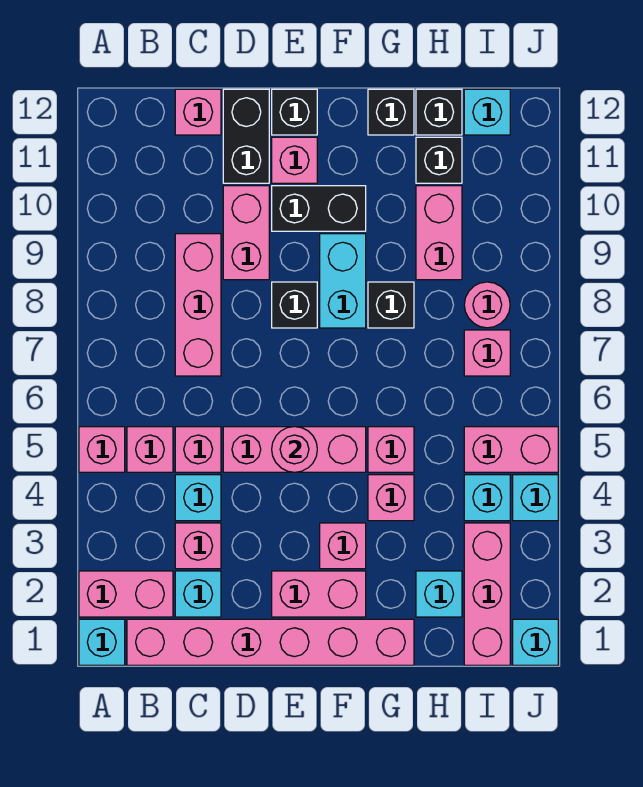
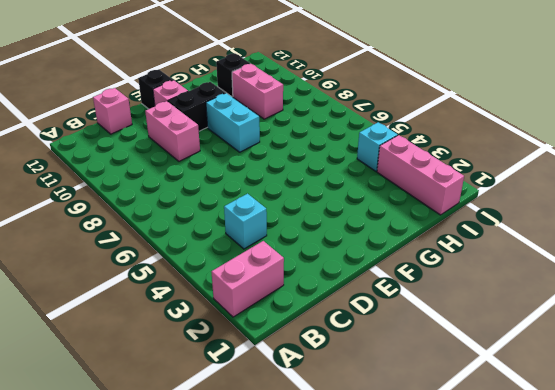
none -> cyan 1x1 brick [79,619,125,665]
none -> pink 1x1 brick [79,427,125,472]
none -> pink 1x6 brick [127,619,414,665]
none -> pink 1x1 brick [127,427,173,472]

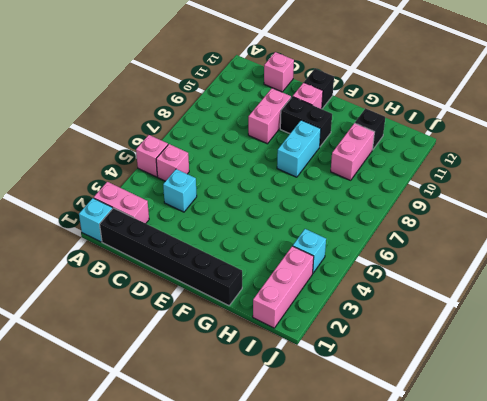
black 1x6 brick [100,208,242,306] -> pink 1x6 brick [127,619,414,665]
none -> cyan 1x1 brick [175,571,221,617]
none -> pink 1x1 brick [175,523,221,569]
none -> pink 1x1 brick [175,427,221,472]
none -> pink 1x3 brick [175,234,221,376]

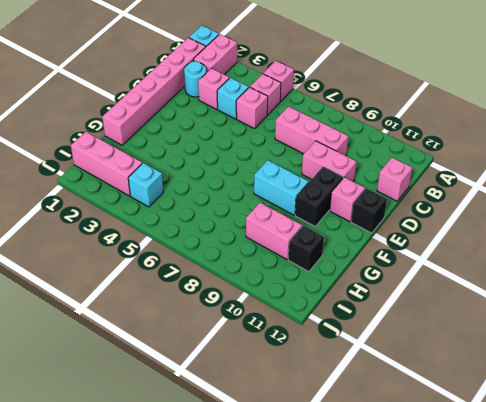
cyan 1x1 round brick [184,61,206,97] -> cyan 1x1 brick [175,571,221,617]
none -> pink 1x3 brick [223,427,366,472]
none -> black 1x2 brick [223,89,269,183]
none -> pink 1x2 brick [272,571,366,617]
none -> black 1x1 brick [272,282,317,328]

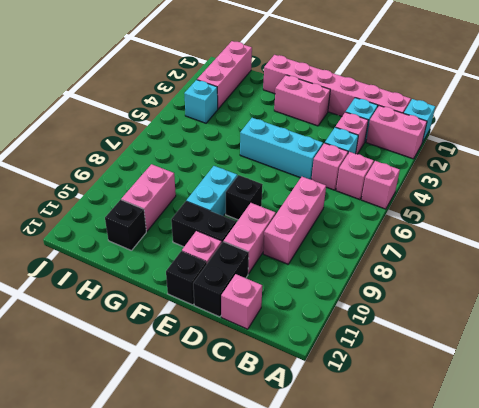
cyan 1x3 brick [240,118,323,179] -> pink 1x3 brick [223,427,366,472]
none -> pink 1x1 brick [320,523,366,569]
none -> pink 1x1 brick [368,475,414,521]
none -> pink 1x1 brick [368,427,414,472]
none -> black 1x1 brick [368,282,414,328]

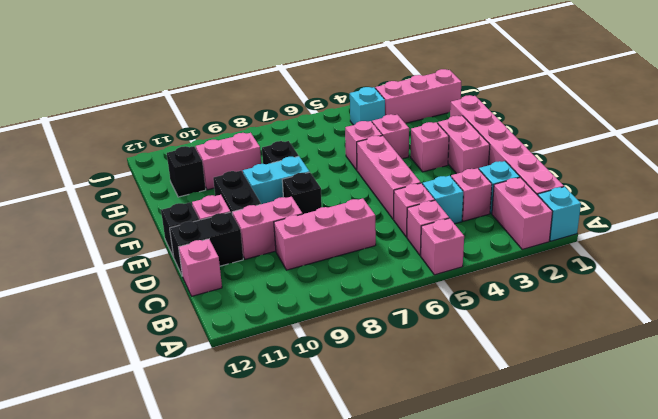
none -> black 1x1 brick [368,89,414,135]
none -> cyan 1x1 brick [416,571,462,617]
none -> black 1x1 brick [416,89,462,135]
none -> pink 1x2 brick [464,427,558,472]

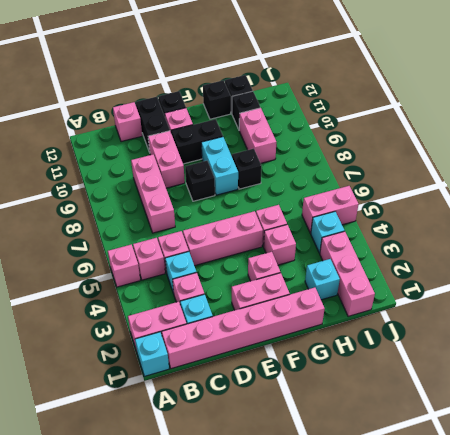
none -> pink 1x1 brick [464,330,510,376]
none -> pink 1x1 round brick [464,282,510,328]
none -> cyan 1x1 brick [464,89,510,135]
none -> cyan 1x1 brick [513,619,558,665]

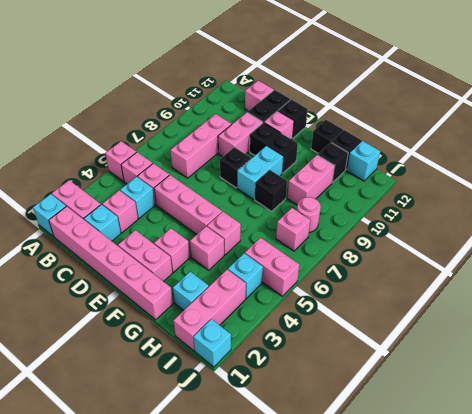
none -> cyan 1x1 brick [513,475,558,521]
none -> pink 1x1 round brick [272,427,317,472]

